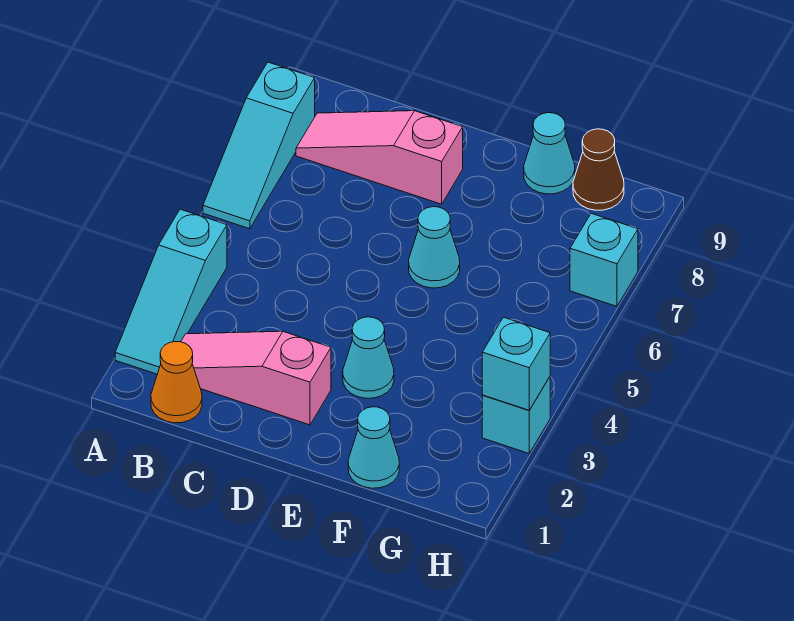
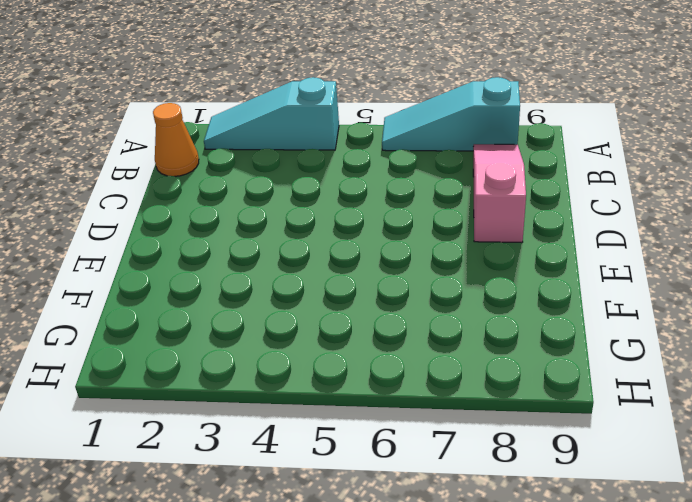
none -> pink 1x3 slope [181,331,331,425]
none -> cyan 1x1 cone [343,317,394,398]
none -> cyan 1x1 cone [409,207,460,288]

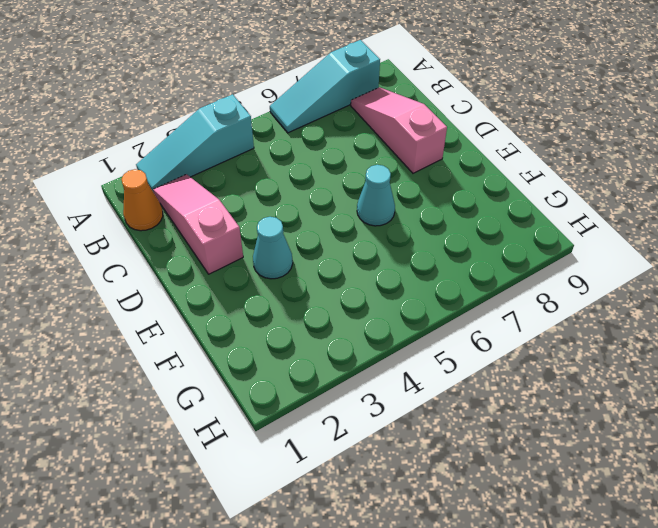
none -> cyan 1x1 cone [348,407,399,488]
none -> cyan 1x1 cone [524,113,575,194]
none -> brown 1x1 cone [573,129,624,210]

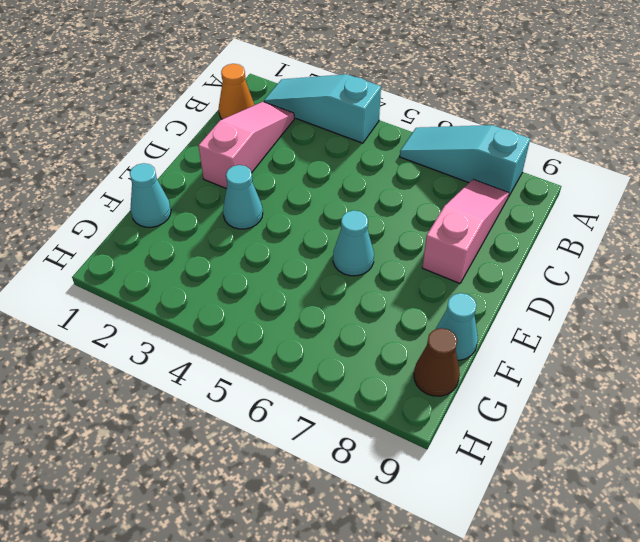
none -> cyan 1x1 brick [482,377,550,453]
none -> cyan 1x1 brick [570,213,638,306]
none -> cyan 1x1 brick [482,317,550,410]

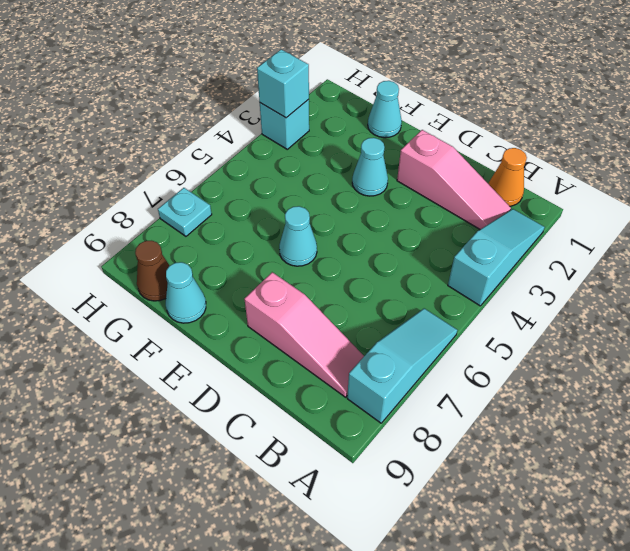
cyan 1x1 plate [158,188,212,236] -> cyan 1x1 brick [570,213,638,306]

